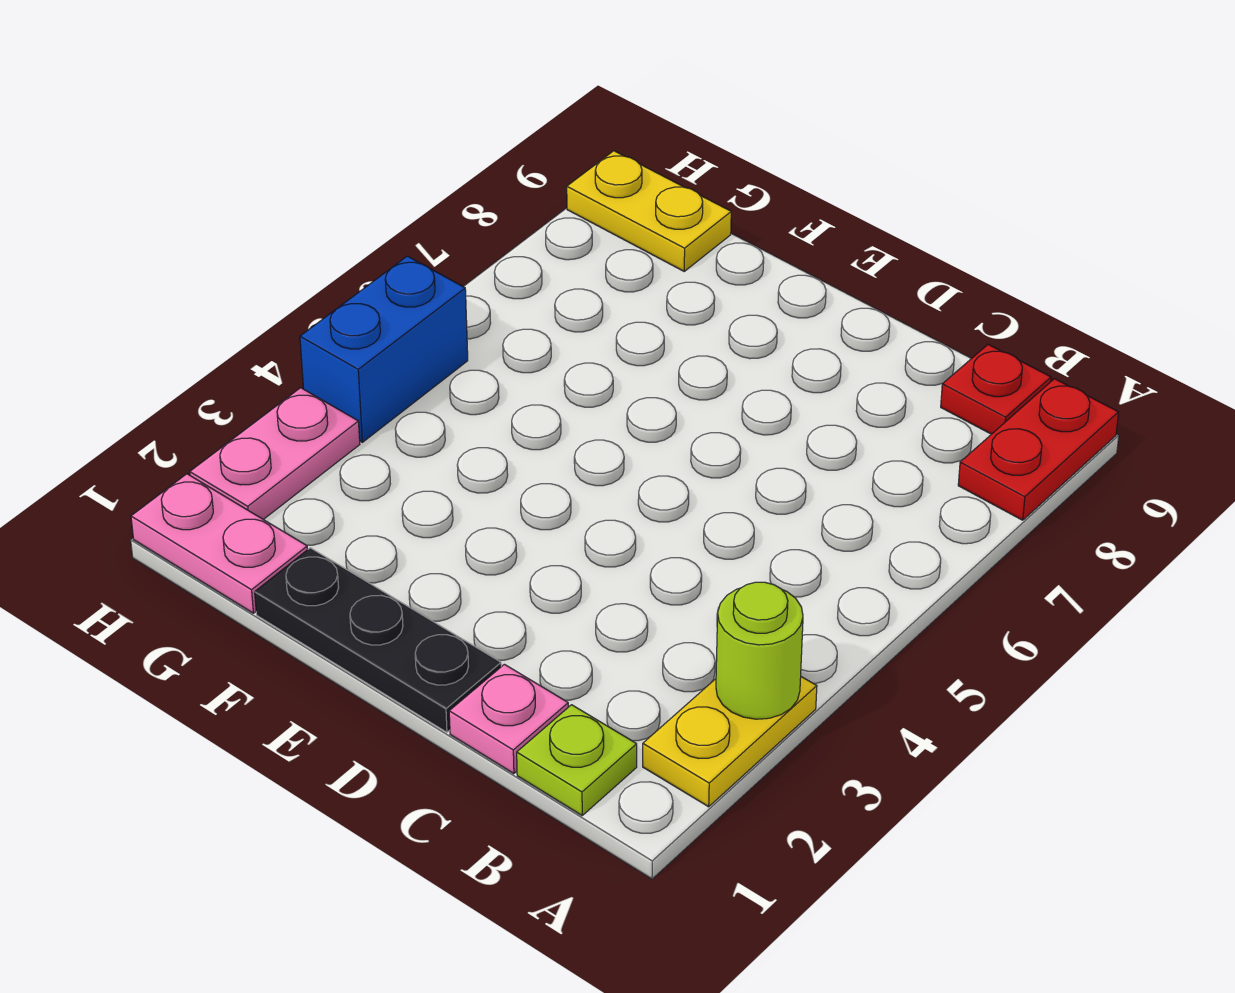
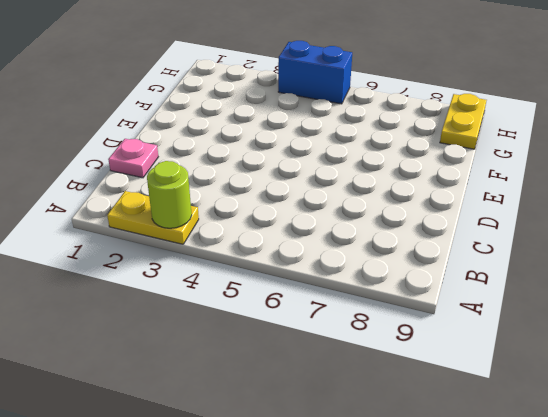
none -> red 1x2 plate [958,379,1119,520]
none -> lime 1x1 plate [517,705,637,815]

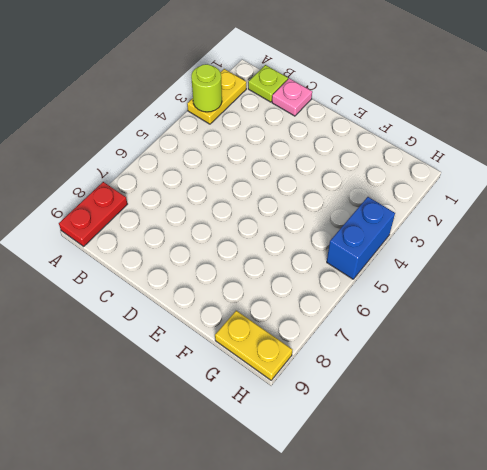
none -> red 1x1 plate [941,344,1051,434]
none -> black 1x3 plate [255,548,501,732]

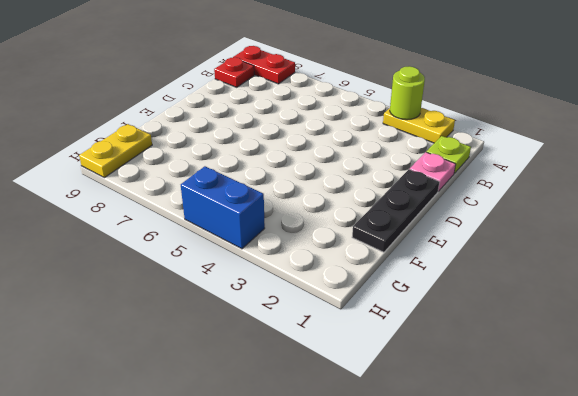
none -> pink 1x2 plate [131,474,308,613]
none -> pink 1x2 plate [190,388,360,519]

